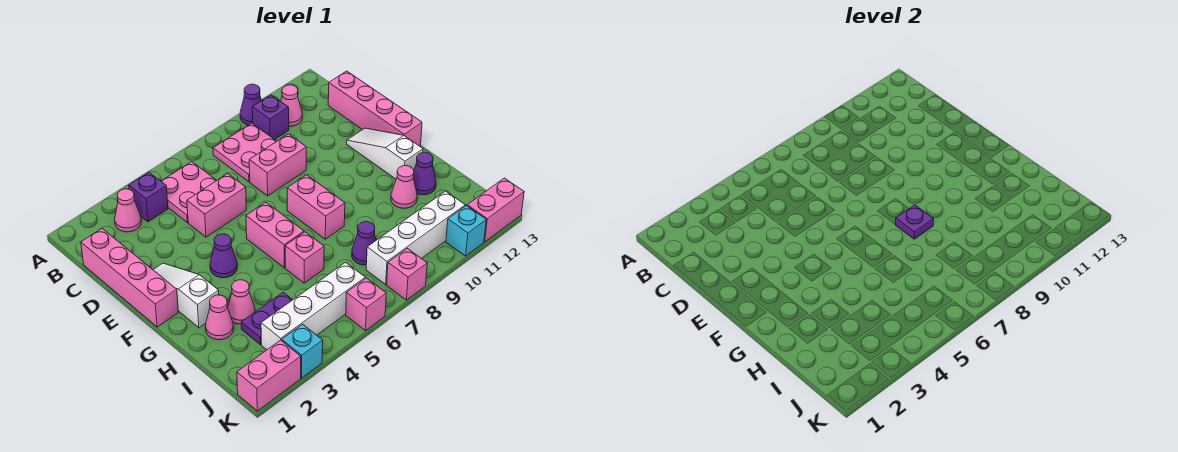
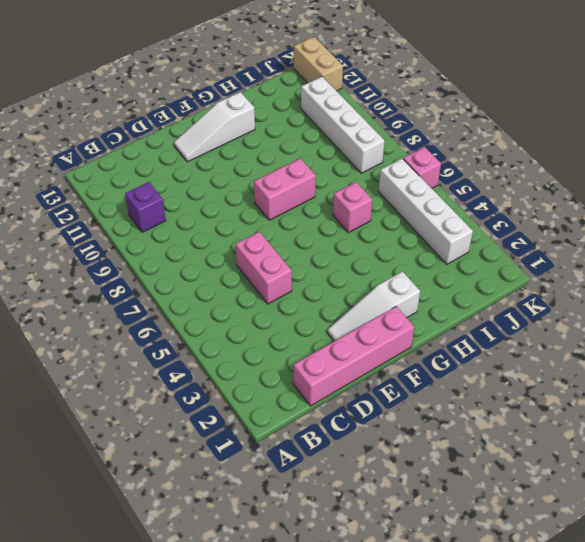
tan 1x2 brick [294,37,343,91] -> pink 1x2 brick [467,178,524,242]
none -> purple 1x1 cone [240,84,262,125]
none -> pink 1x1 cone [115,189,141,232]
none -> purple 1x1 brick [129,172,168,222]
none -> pink 2x2 plate [161,162,217,222]

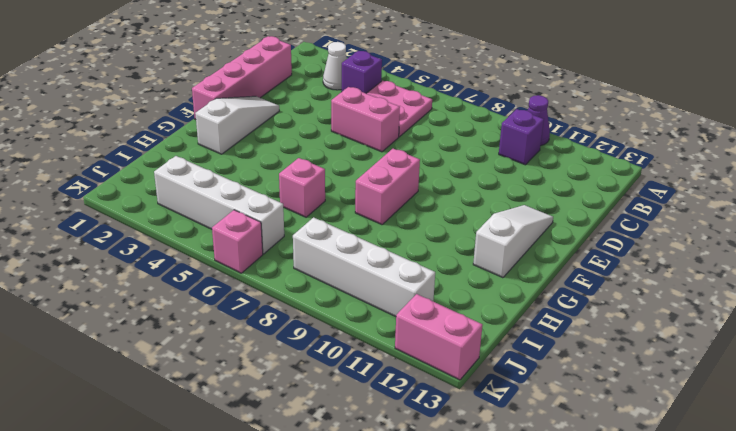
white 1x1 cone [323,42,347,90] -> pink 1x1 cone [115,189,141,232]
none -> pink 2x2 plate [213,123,277,182]
none -> pink 1x1 cone [281,85,302,126]
none -> pink 1x4 brick [328,71,422,146]
none -> pink 1x2 brick [249,134,306,196]

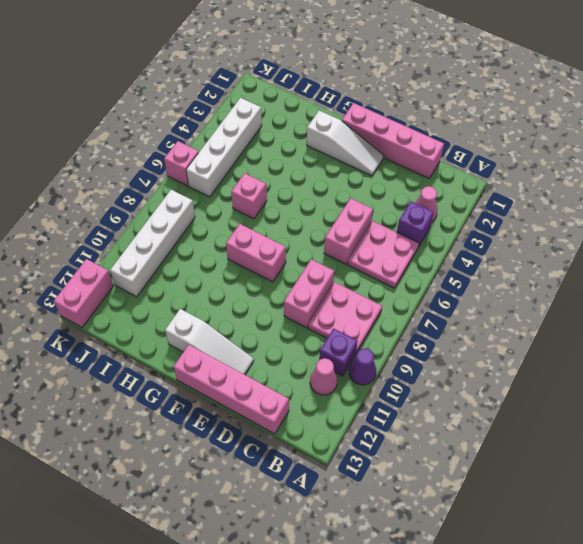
none -> purple 1x1 cone [210,234,237,278]
none -> pink 1x2 brick [246,202,304,268]
none -> pink 1x1 cone [205,295,234,340]
none -> pink 1x1 cone [228,280,255,324]

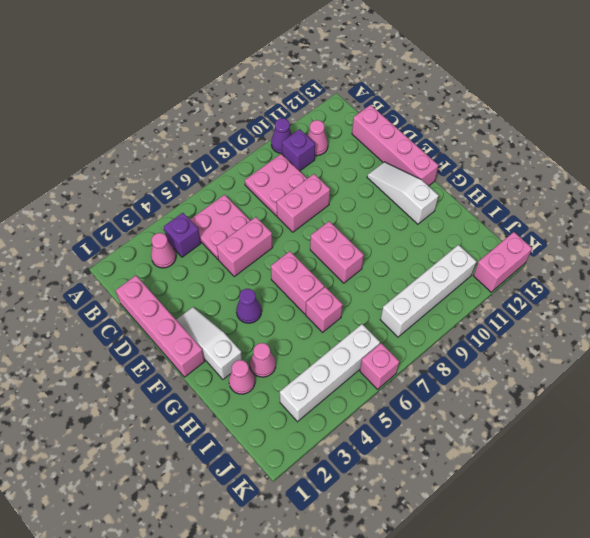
none -> pink 1x1 cone [391,166,417,208]
none -> purple 1x1 cone [413,152,436,195]
none -> purple 1x2 plate [241,292,293,345]
none -> purple 1x1 cone [352,222,376,265]

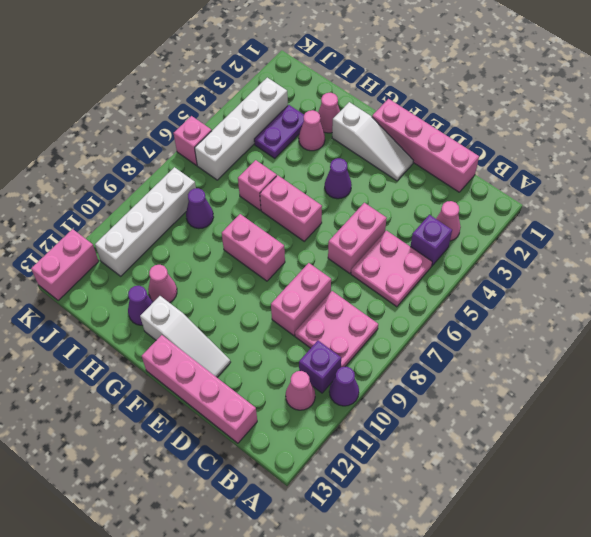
none -> pink 1x2 brick [237,340,301,411]
none -> cyan 1x1 brick [282,324,323,378]
none -> pink 1x1 brick [387,248,427,300]
none -> cyan 1x1 brick [446,206,486,256]

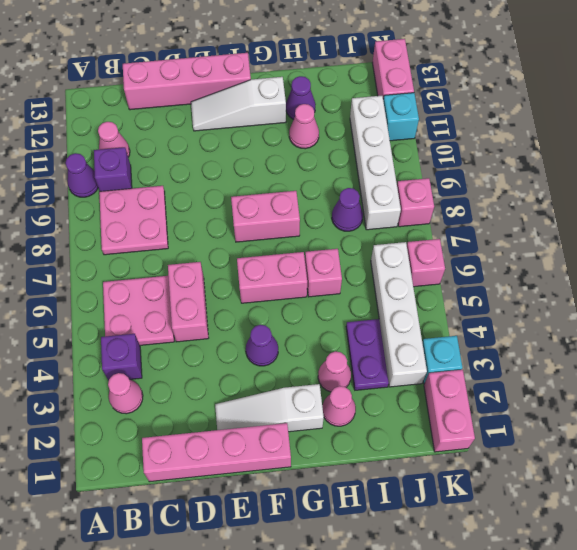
none -> pink 1x2 brick [249,134,306,196]
none -> purple 1x1 plate [896,205,934,239]

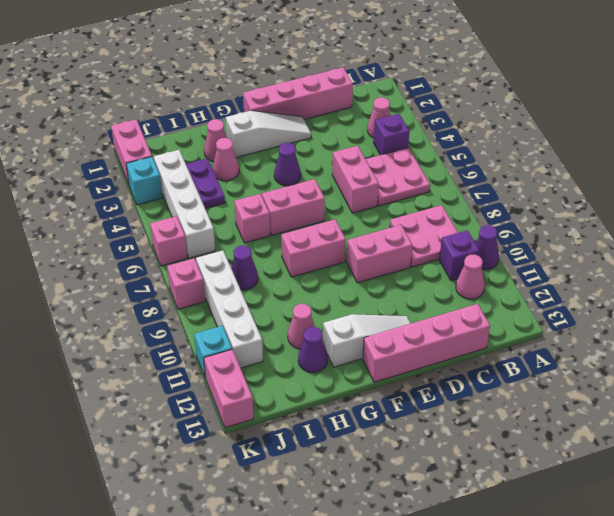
pink 1x2 brick [347,225,412,283] -> pink 1x2 brick turned to [249,134,306,196]
none -> purple 1x1 plate [896,205,934,239]

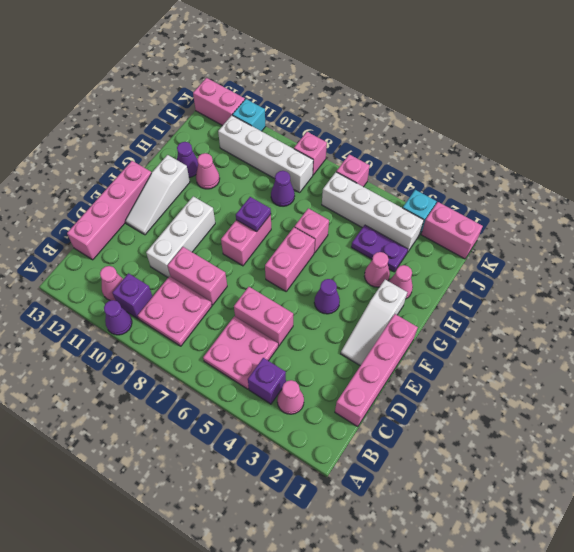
white 1x3 brick [146,196,215,277] -> none

